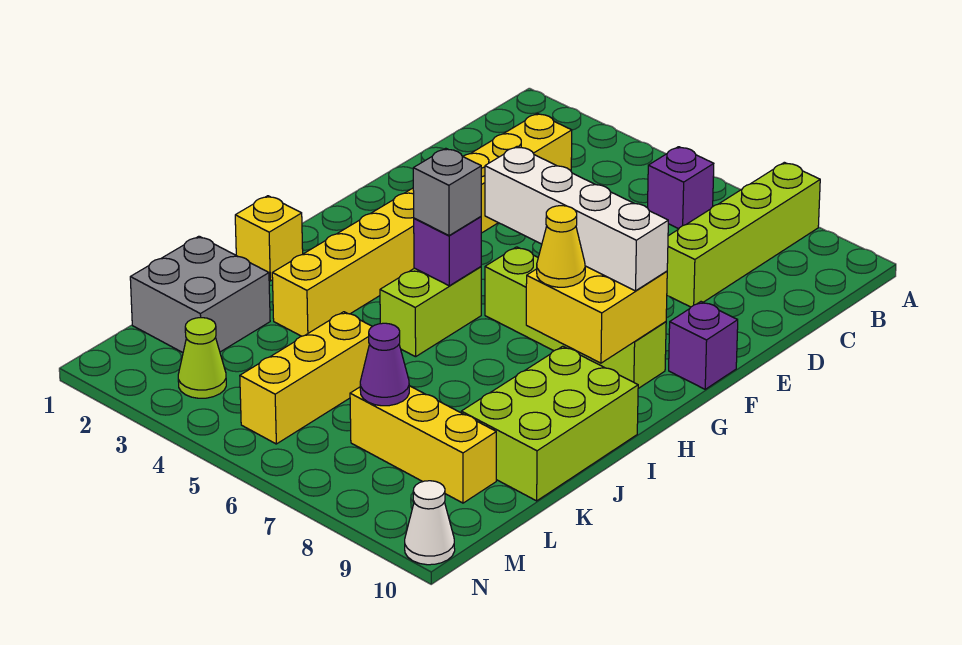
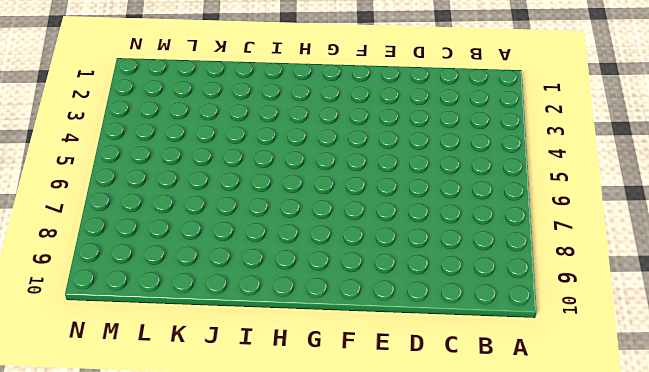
none -> lime 1x4 brick [667,162,820,307]
none -> purple 1x1 brick [648,147,714,229]
none -> yellow 1x8 brick [272,113,572,336]

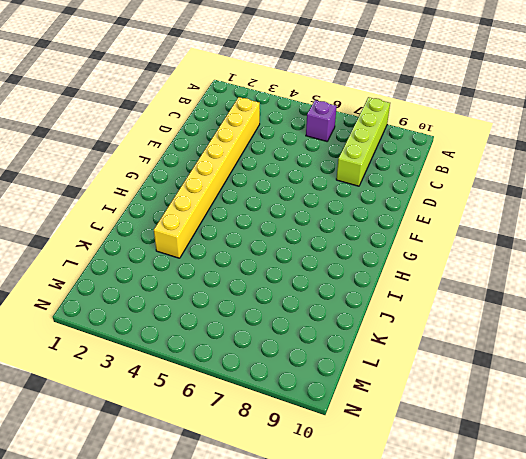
none -> purple 1x1 brick [669,302,738,389]
none -> lime 1x4 brick [485,247,666,388]
none -> lime 1x2 brick [380,267,481,357]

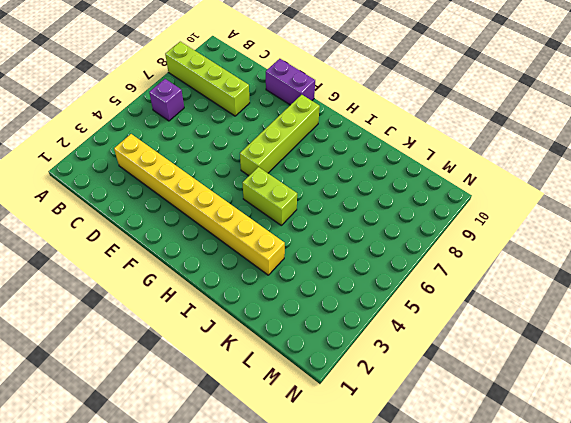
purple 1x2 brick [266,59,315,105] -> purple 1x1 brick [669,302,738,389]
none -> yellow 1x1 brick [235,196,303,281]
none -> lime 2x3 brick [461,346,638,501]
none -> grey 2x2 brick [130,236,270,353]

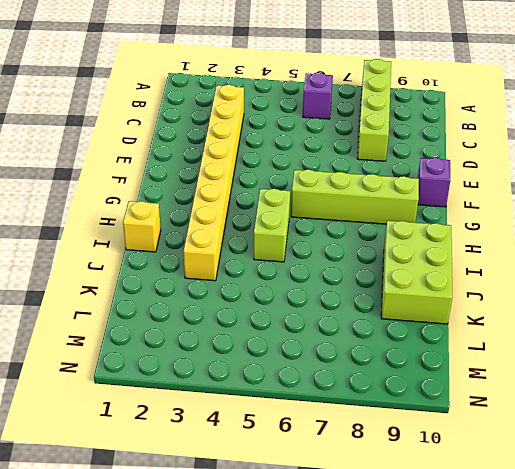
none -> grey 2x2 brick [130,236,270,353]
none -> yellow 1x3 brick [240,312,372,444]
none -> yellow 1x3 brick [350,386,496,503]

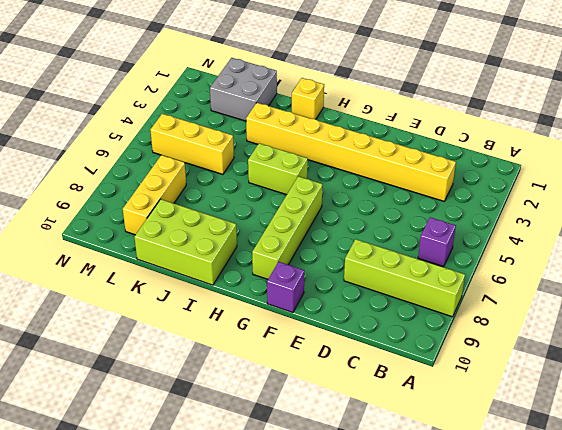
none -> lime 1x1 cone [178,318,226,398]
none -> white 1x1 cone [405,481,455,565]
none -> yellow 2x2 brick [526,266,667,363]

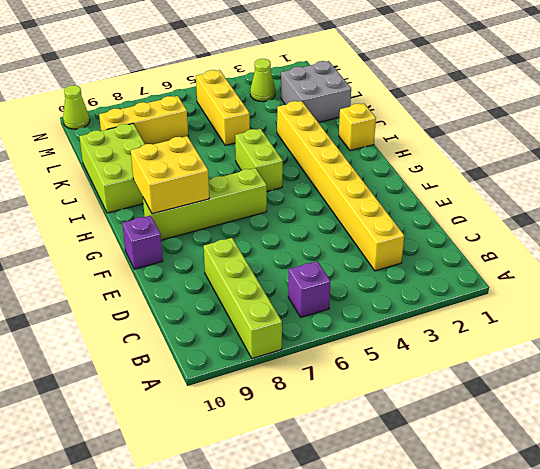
lime 1x1 cone [63,85,90,129] -> white 1x1 cone [405,481,455,565]
none -> purple 1x1 brick [414,217,481,286]
none -> purple 1x1 cone [360,323,409,406]
none -> white 1x4 brick [485,146,668,291]

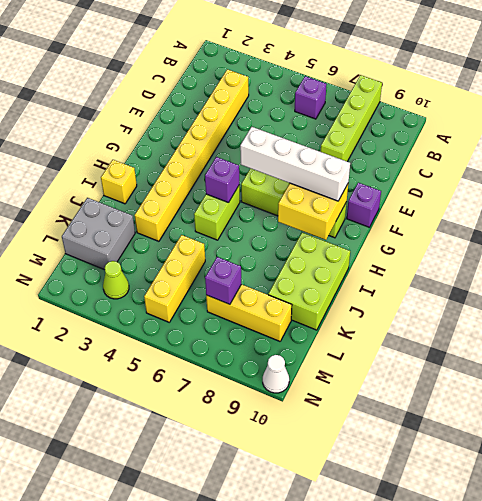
purple 1x1 brick [205,257,241,304] -> purple 1x1 cone [360,323,409,406]
none -> grey 1x1 brick [413,148,481,236]
none -> yellow 1x1 cone [537,206,585,287]

